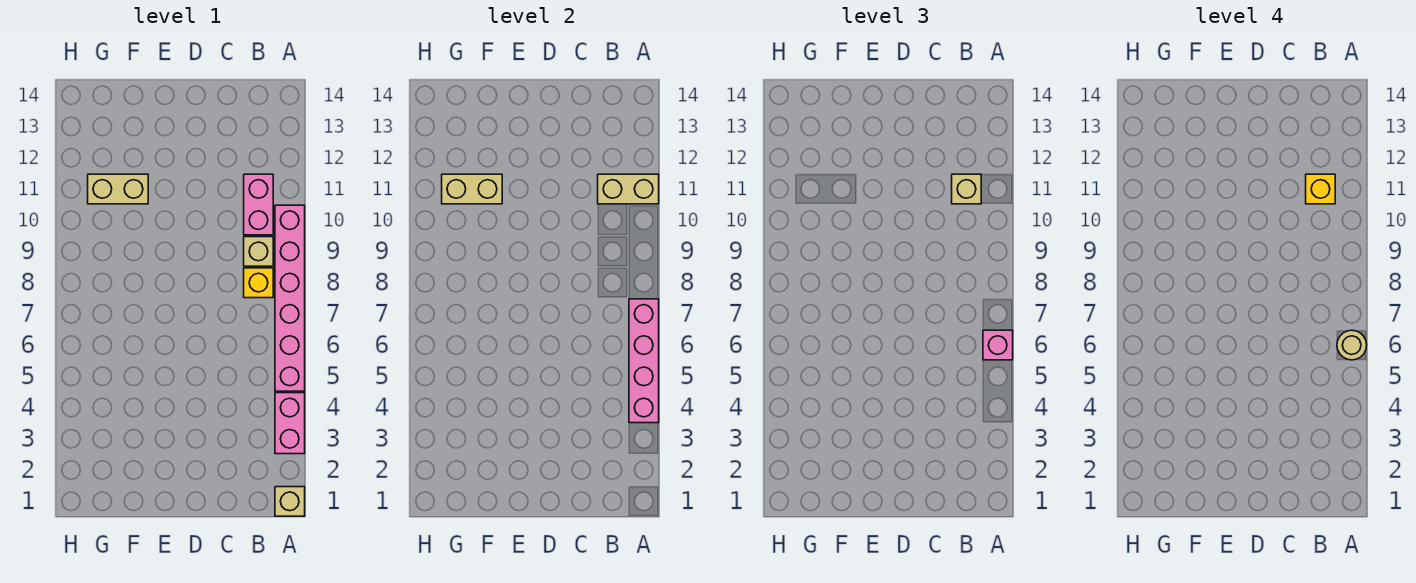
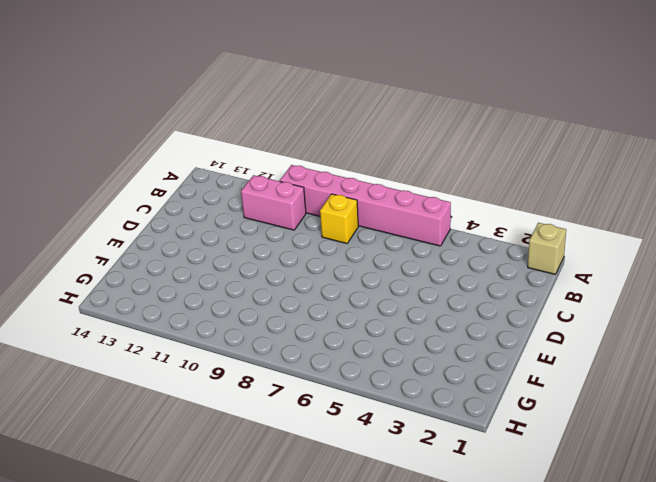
none -> pink 1x2 brick [275,393,305,454]
none -> tan 1x1 brick [244,237,273,266]
none -> tan 1x2 brick [88,174,148,204]

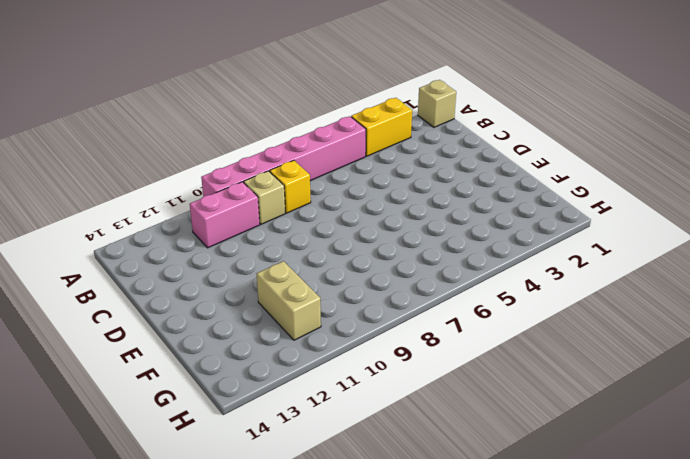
yellow 1x2 brick [351,98,412,156] -> pink 1x2 brick [275,393,305,454]
none -> pink 1x4 brick [629,299,659,423]
none -> tan 1x2 brick [598,174,659,204]
none -> tan 1x2 brick [442,174,502,204]

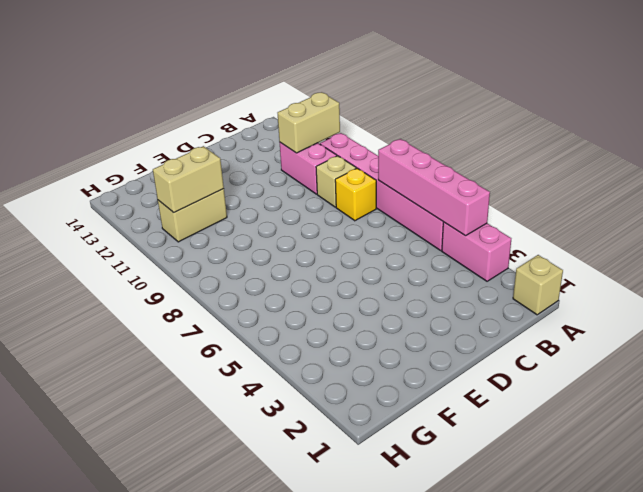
none -> pink 1x1 brick [983,330,1013,360]
none -> tan 1x1 brick [952,174,981,204]
none -> tan 1x1 round brick [1337,330,1367,360]

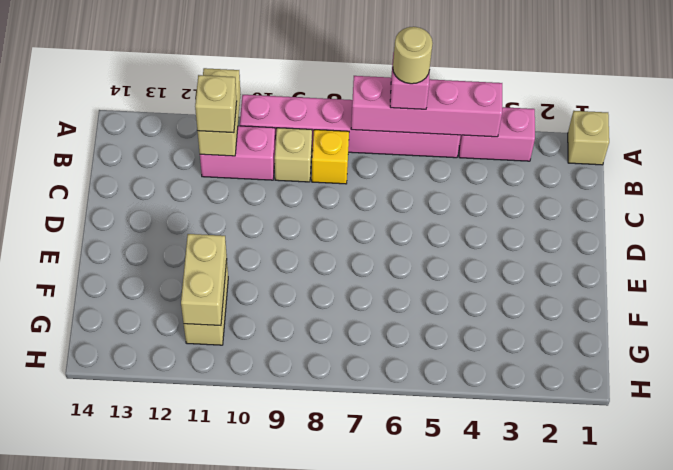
none -> yellow 1x1 brick [1306,174,1335,204]

